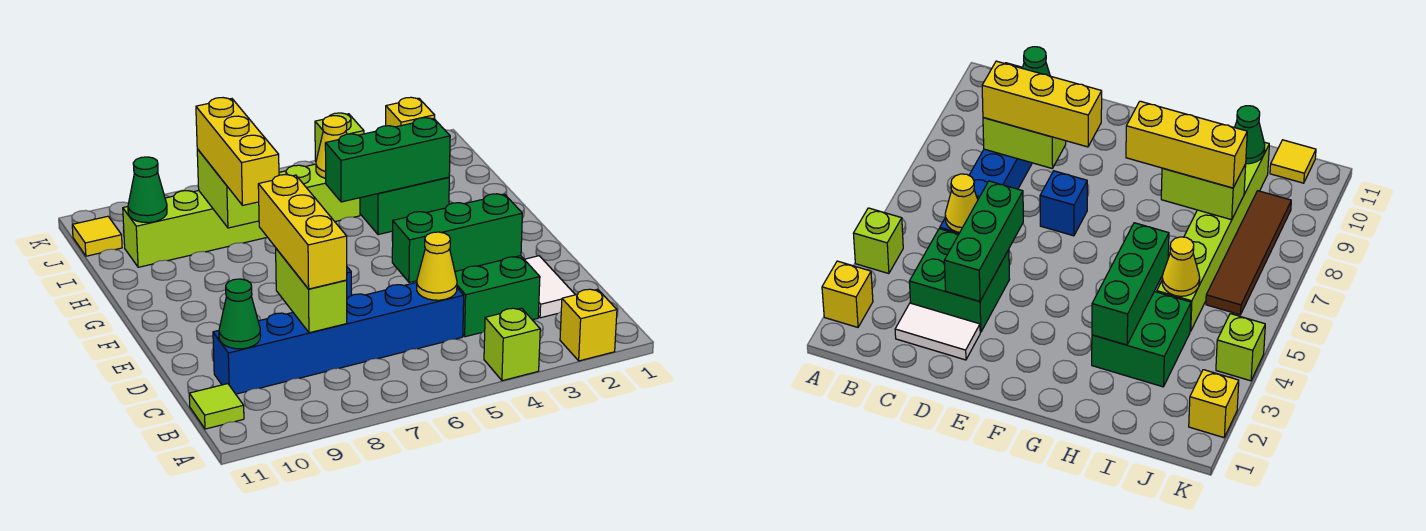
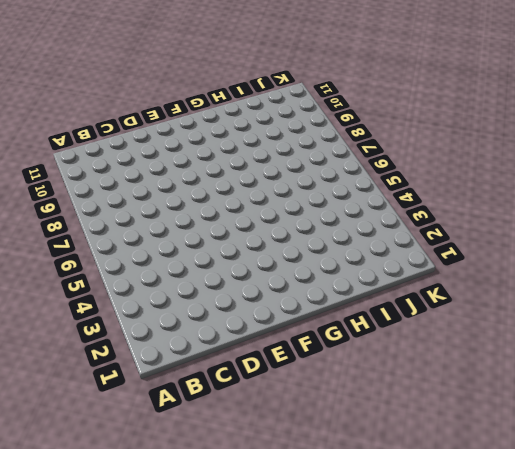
none -> yellow 1x1 brick [560,289,617,361]
none -> lime 1x1 brick [484,308,540,381]
none -> lime 1x1 tile [189,384,244,429]

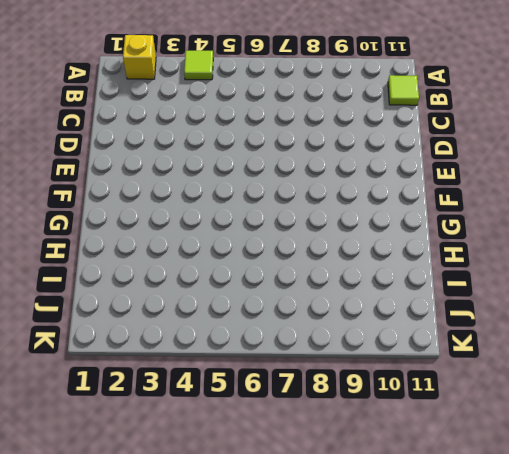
lime 1x1 tile [184,51,213,80] -> lime 1x1 brick [484,308,540,381]
none -> white 1x2 tile [524,256,575,318]
none -> green 2x2 brick [455,256,540,337]
none -> blue 1x6 brick [213,282,464,394]

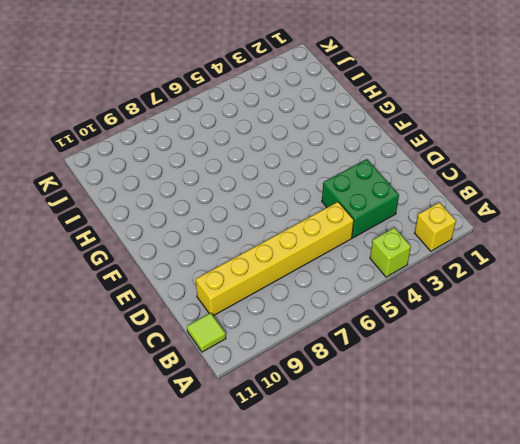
yellow 1x6 brick [196,202,354,316] -> blue 1x6 brick [213,282,464,394]
none -> white 1x2 tile [524,256,575,318]
none -> blue 1x1 brick [1040,171,1087,236]
none -> green 2x2 brick [360,177,449,235]

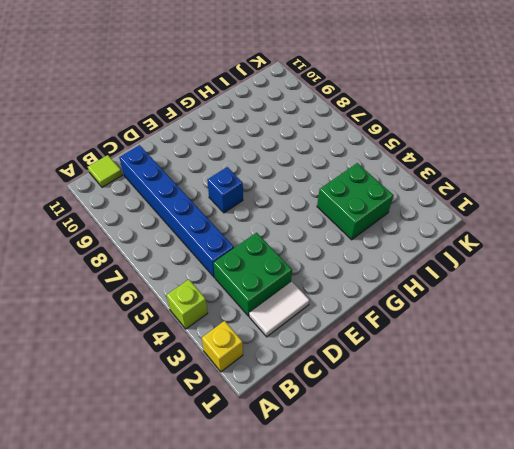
none -> lime 1x6 brick [123,164,360,267]
none -> brown 1x4 tile [1206,191,1291,315]
none -> yellow 1x1 tile [72,216,122,256]

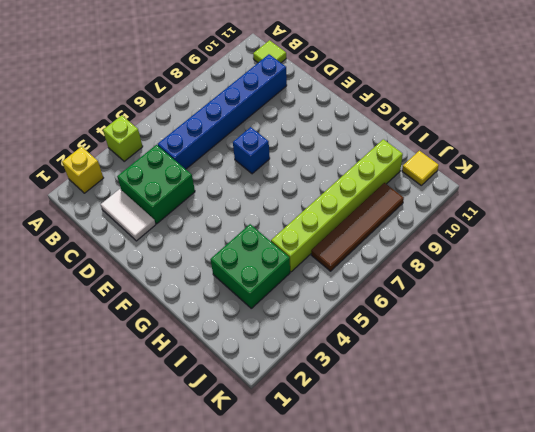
none -> yellow 1x1 brick [386,97,435,127]
none -> lime 1x1 brick [315,113,364,161]
none -> yellow 1x1 cone [417,232,457,300]

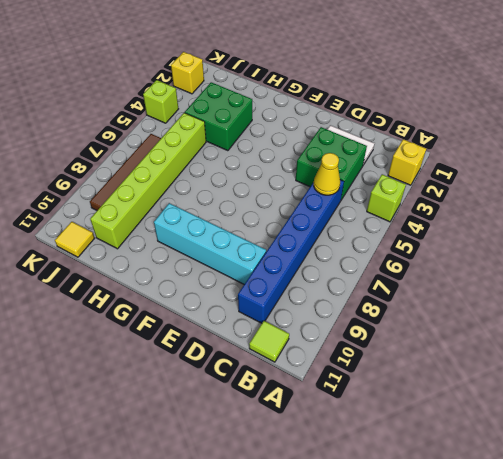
cyan 1x4 brick [154,203,266,284] -> none
none -> blue 1x1 brick [1040,171,1087,236]
none -> lime 1x2 brick [276,249,347,333]
none -> green 1x1 cone [219,279,261,349]

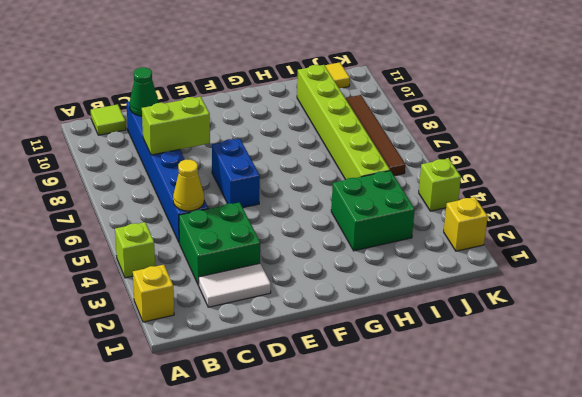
blue 1x2 brick [212,139,260,208] -> blue 1x1 brick [1040,171,1087,236]
none -> green 1x3 brick [392,194,522,283]
none -> green 1x3 brick [325,118,450,202]
none -> lime 1x2 brick [197,149,259,228]

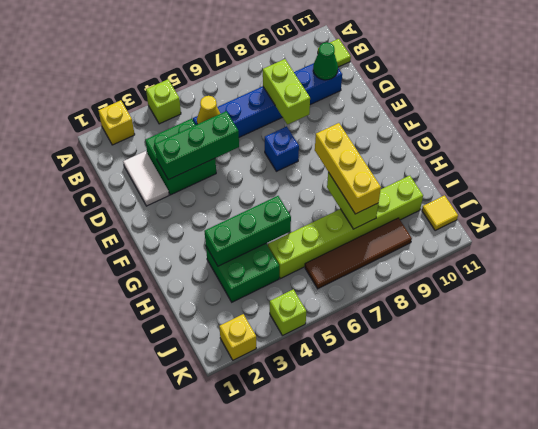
none -> yellow 1x1 cone [316,116,347,179]
none -> green 1x1 cone [128,157,167,223]
none -> yellow 1x3 brick [258,175,347,289]

